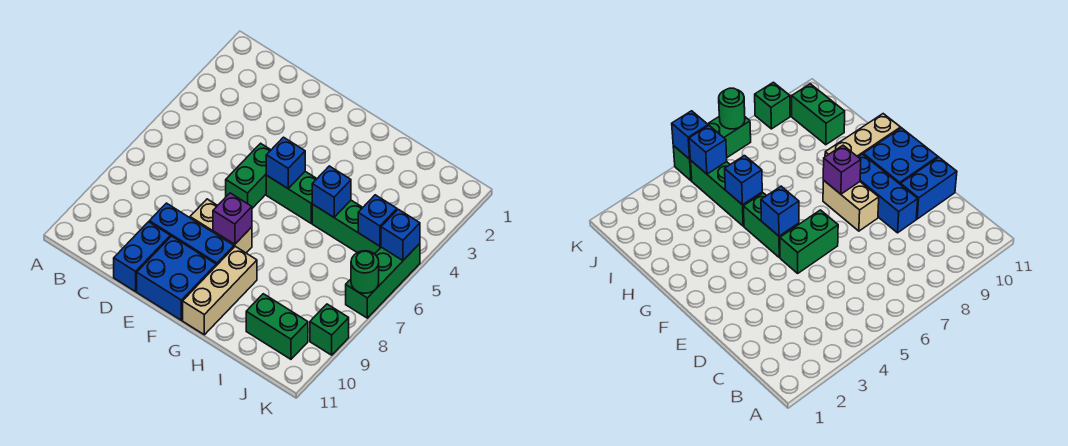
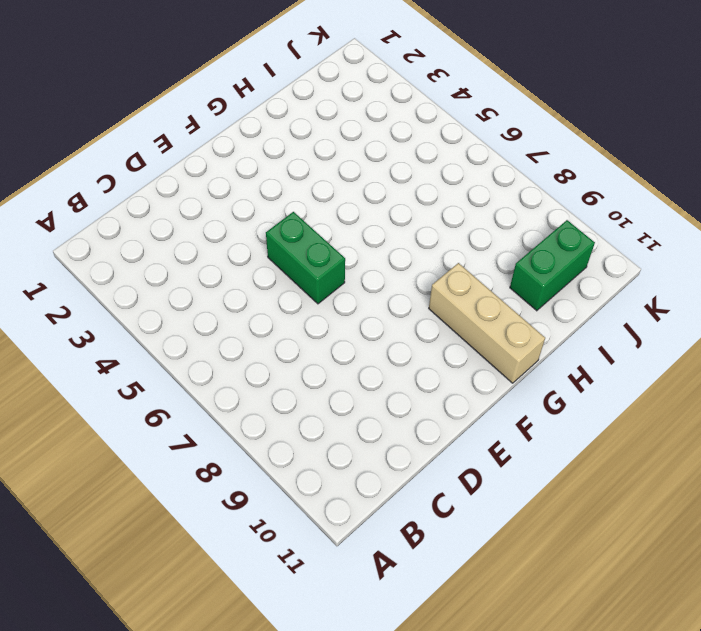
none -> blue 1x3 brick [149,203,234,266]
none -> blue 1x2 brick [114,222,170,292]
none -> tan 1x2 brick [190,199,252,253]

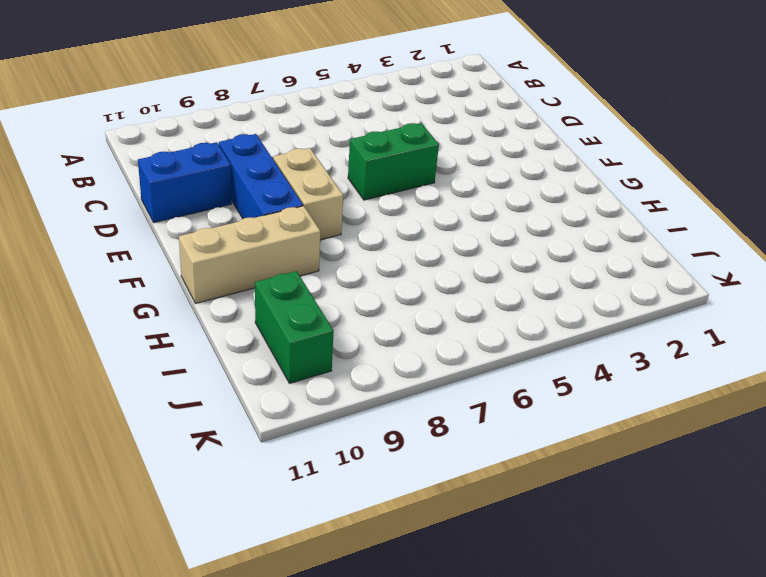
none -> blue 2x2 brick [137,236,216,320]
none -> green 1x2 brick [266,172,317,223]
none -> green 1x3 brick [312,200,381,254]

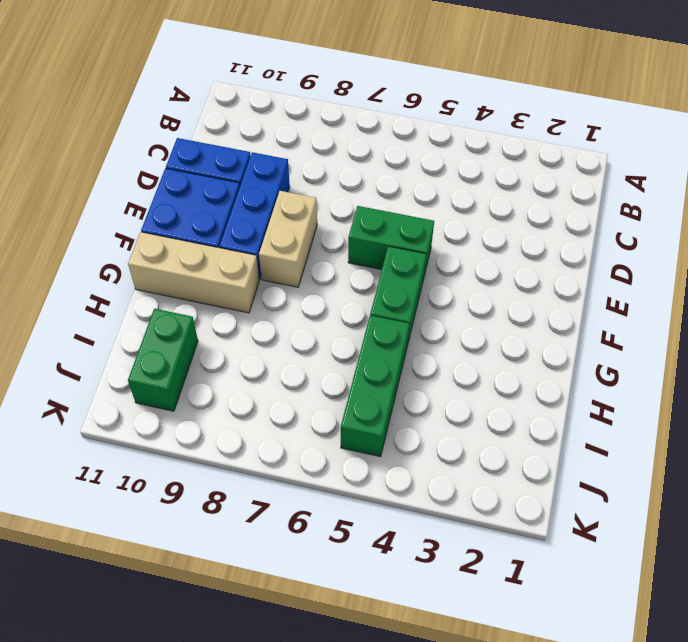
none -> green 1x3 brick [346,244,420,318]
none -> green 1x1 brick [310,304,349,355]
none -> blue 1x1 brick [266,137,305,188]

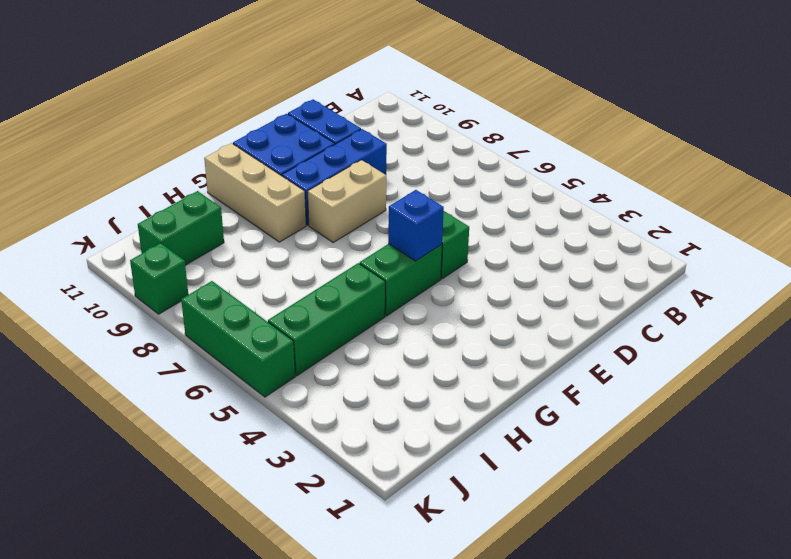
none -> purple 1x1 brick [213,193,252,244]
none -> blue 1x1 brick [312,166,351,217]
none -> blue 1x1 brick [358,195,397,246]

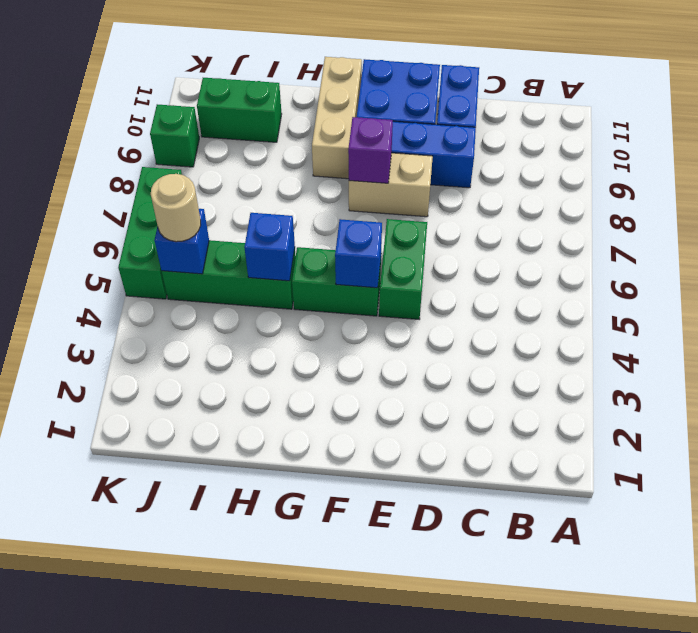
tan 1x1 round brick [151,174,201,242] -> none
none -> blue 1x1 brick [381,209,420,260]
none -> green 1x1 round brick [351,251,379,293]

